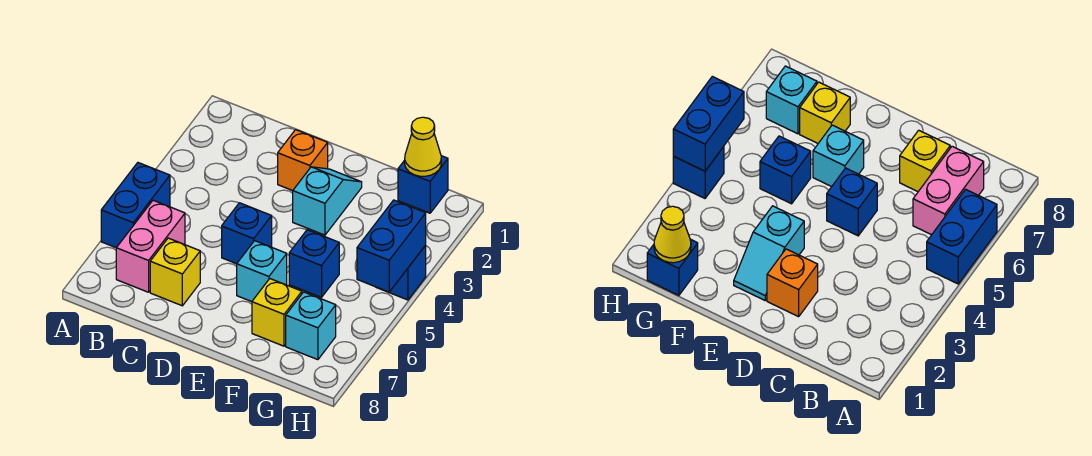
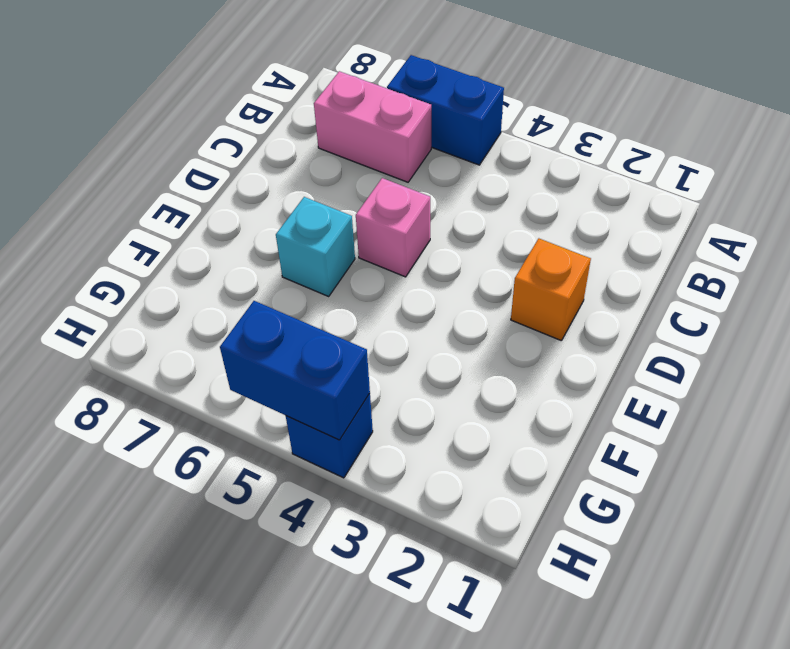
pink 1x1 brick [356,178,430,277] -> blue 1x1 brick [222,203,272,264]
none -> yellow 1x1 brick [150,238,200,306]
none -> cyan 1x2 slope [293,167,362,235]
none -> blue 1x1 brick [289,230,339,297]

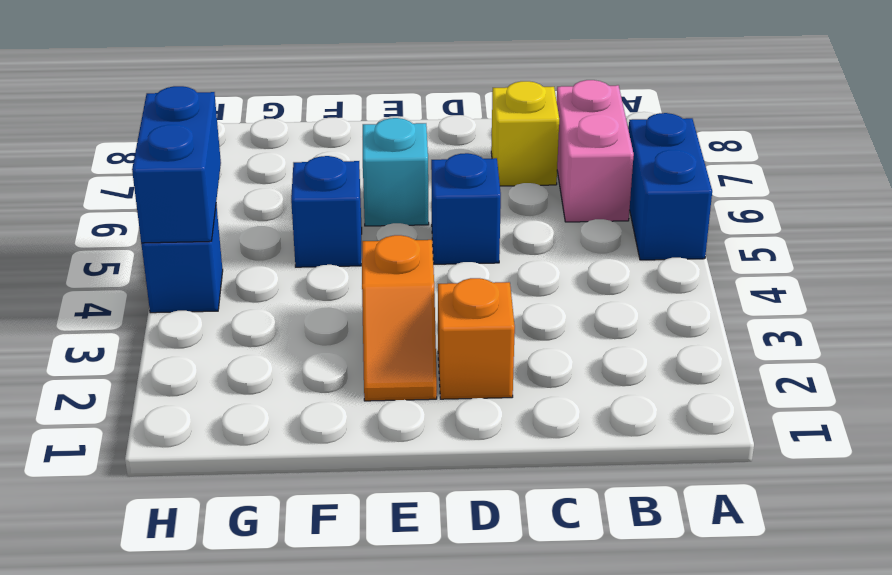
orange 1x2 slope [362,235,437,401] -> cyan 1x2 slope [293,167,362,235]
none -> yellow 1x1 brick [252,279,302,346]
none -> blue 1x1 brick [398,156,448,213]
none -> cyan 1x1 brick [286,292,336,360]

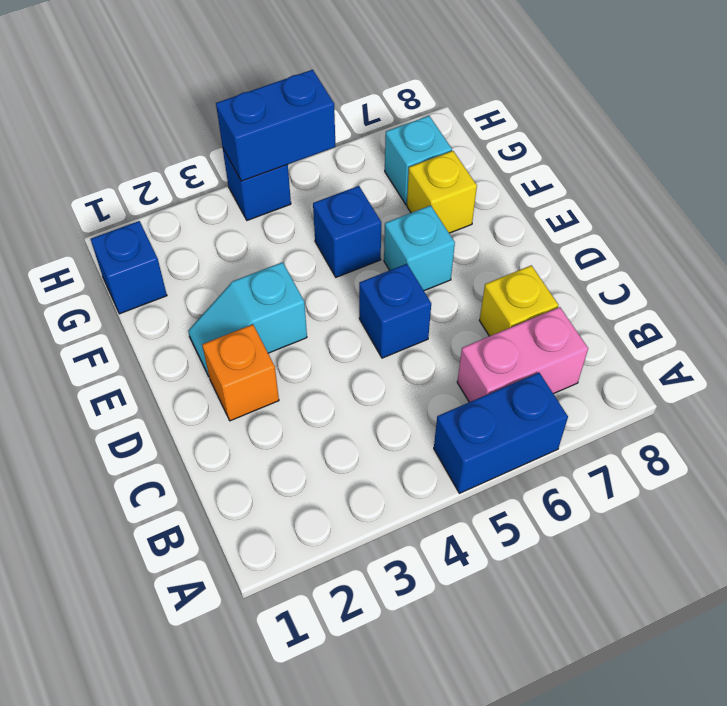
none -> yellow 1x1 cone [405,117,441,176]

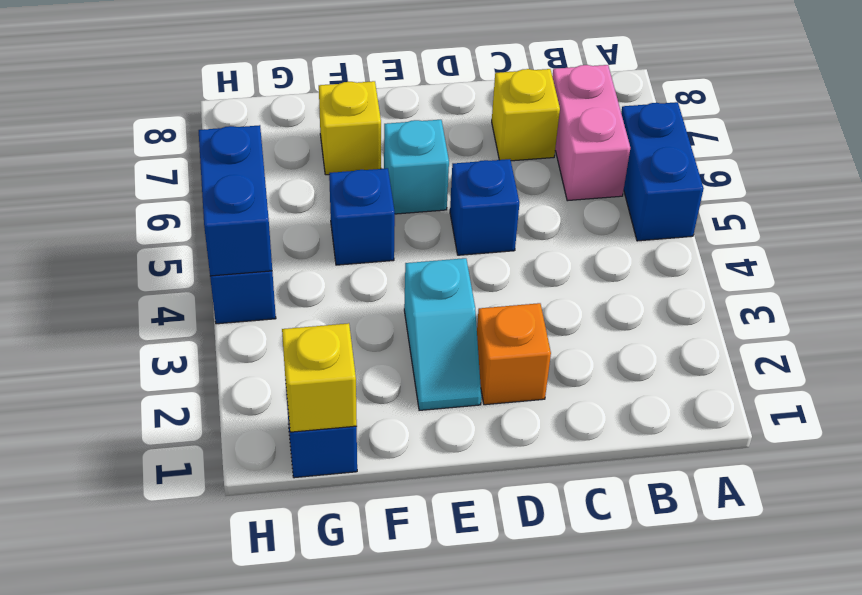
yellow 1x1 brick [282,323,357,432] -> yellow 1x1 cone [405,117,441,176]
none -> cyan 1x1 brick [286,292,336,360]

